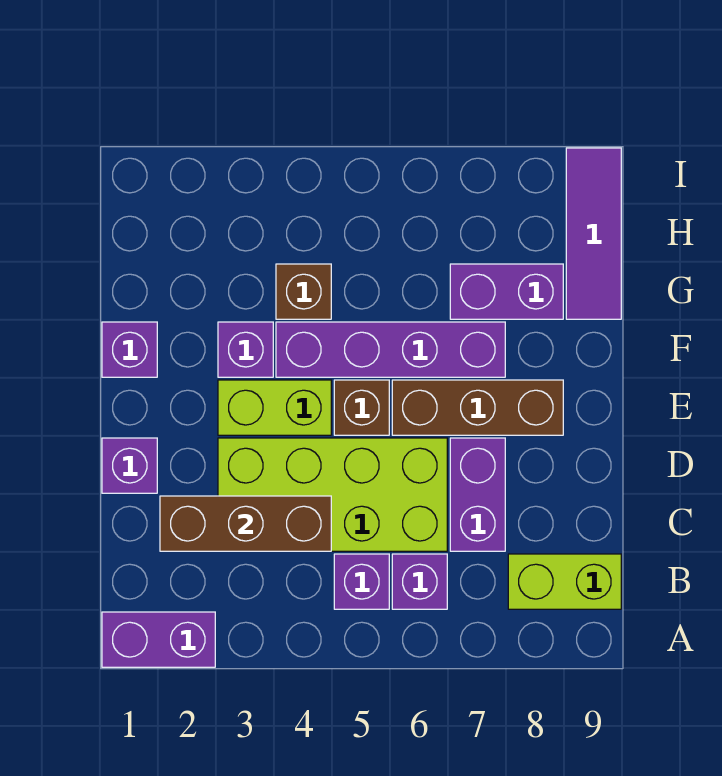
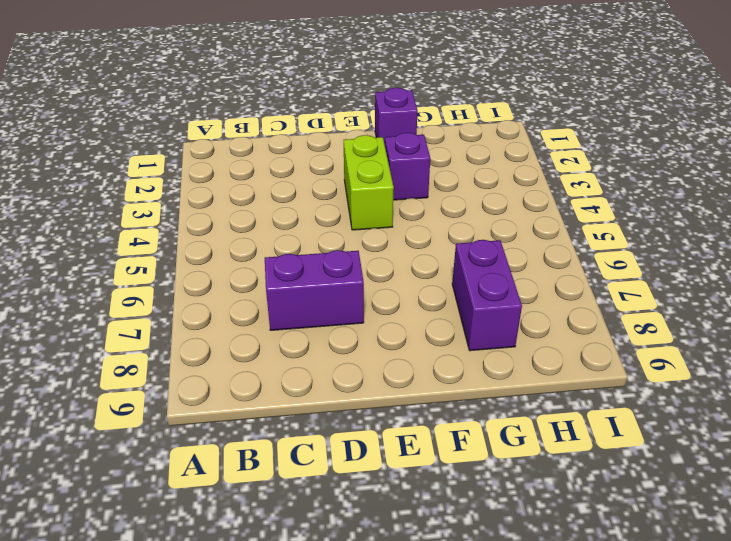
none -> purple 1x2 brick [102,612,215,667]
none -> purple 1x1 brick [334,554,389,609]
none -> purple 1x1 brick [392,554,447,609]

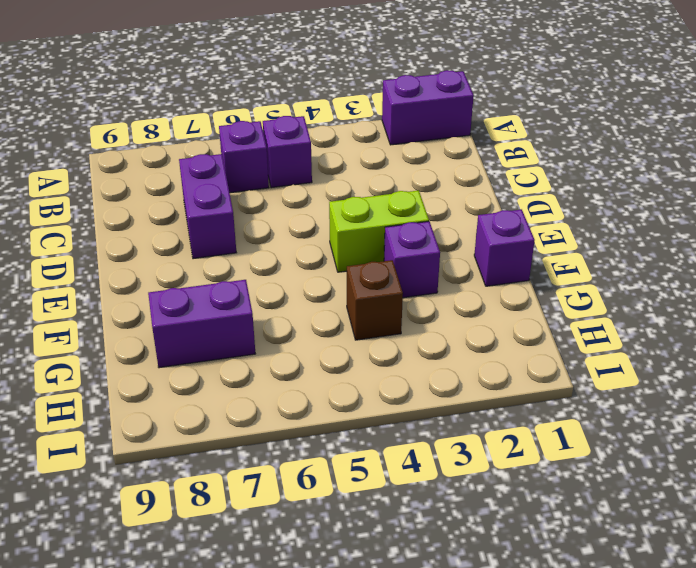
none -> lime 1x2 brick [508,554,621,609]
none -> lime 2x4 brick [218,438,447,551]
none -> purple 1x1 brick [102,438,157,493]

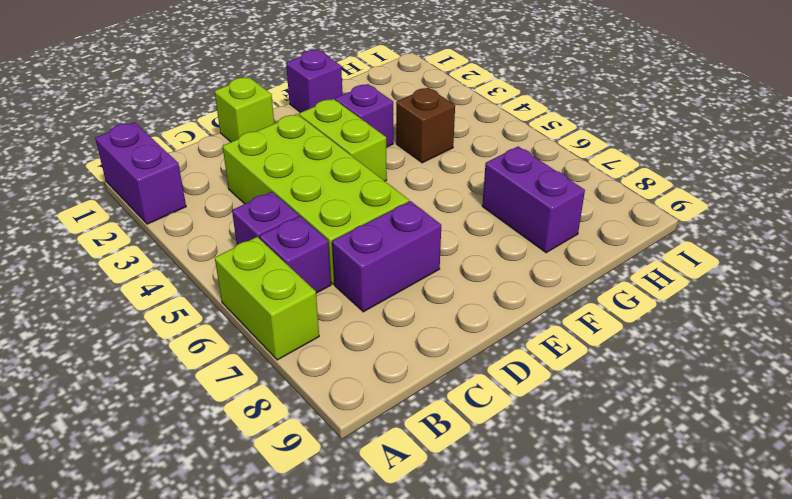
lime 1x2 brick [215,237,319,360] -> lime 1x2 brick moved to [508,554,621,609]
lime 1x1 brick [214,77,274,142] -> purple 1x1 brick [102,438,157,493]
none -> brown 1x1 brick [334,380,389,435]
none -> brown 1x3 brick [392,380,563,435]
none -> purple 1x4 brick [276,322,505,377]

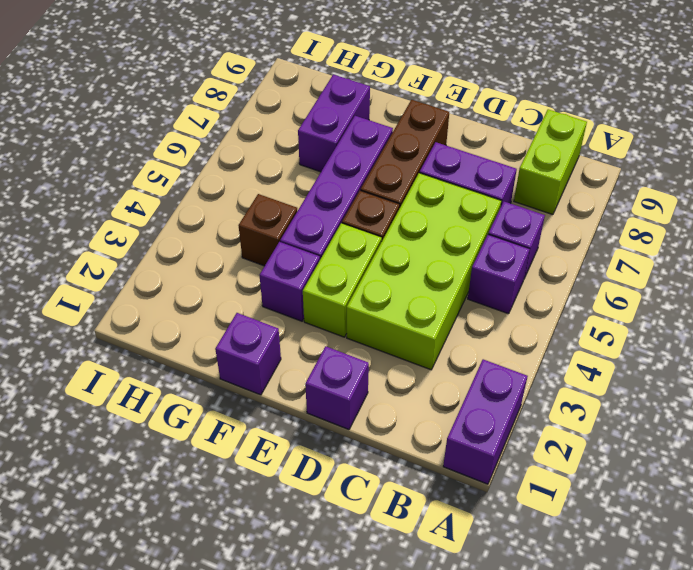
none -> purple 1x3 tile [566,148,621,319]
none -> brown 1x3 brick [160,496,331,551]

